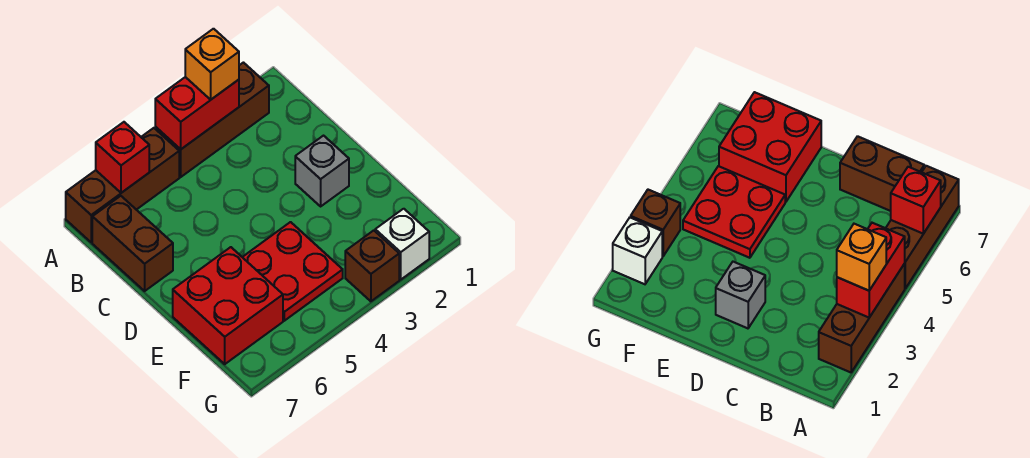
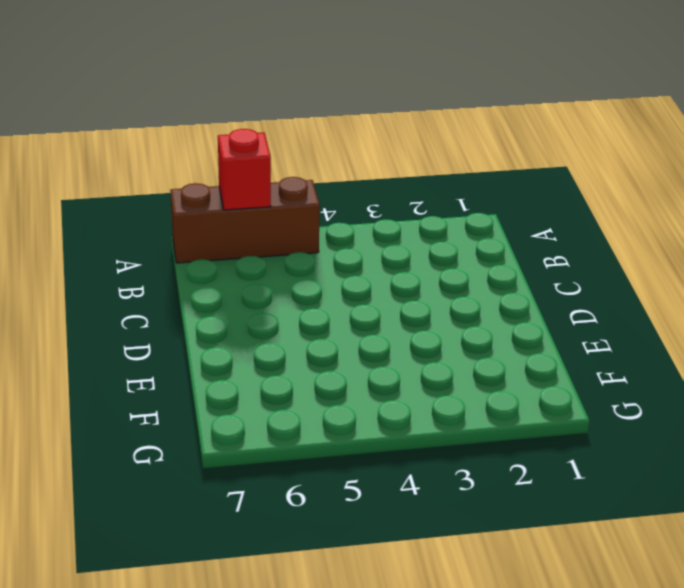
none -> brown 1x3 brick [155,63,269,177]
none -> brown 1x2 brick [92,196,173,291]

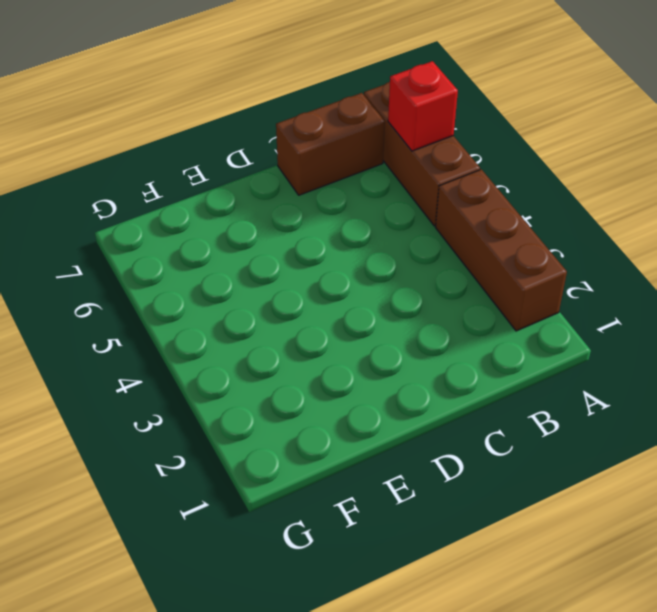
none -> grey 1x1 brick [295,136,349,206]
none -> red 2x2 plate [243,222,343,321]

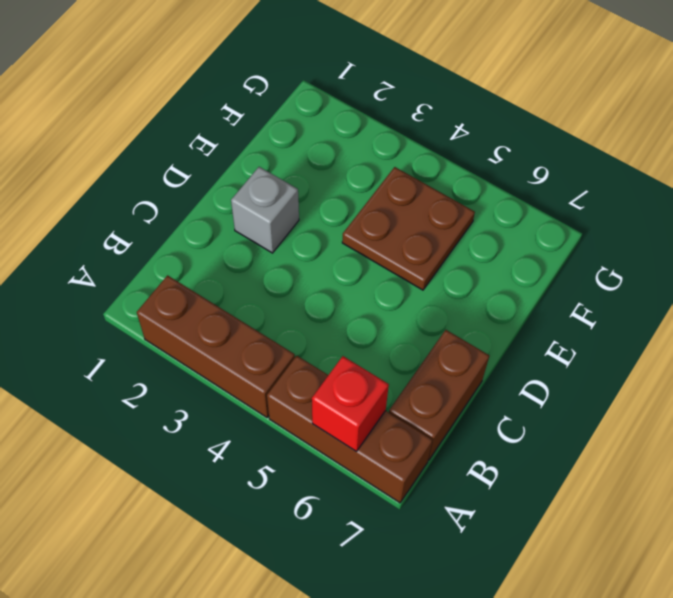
brown 2x2 plate [342,167,475,290] -> red 2x2 plate [243,222,343,321]
none -> red 2x2 brick [173,247,283,364]
none -> white 1x1 brick [375,209,429,279]

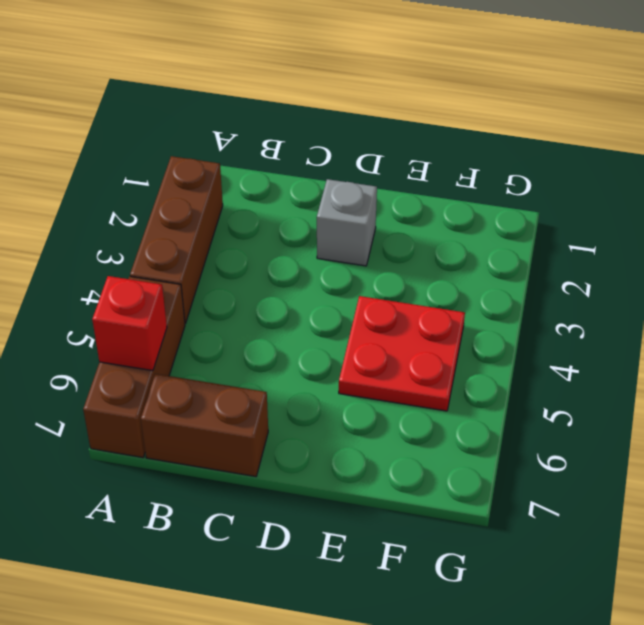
none -> red 2x2 brick [173,247,283,364]
none -> white 1x1 brick [375,209,429,279]

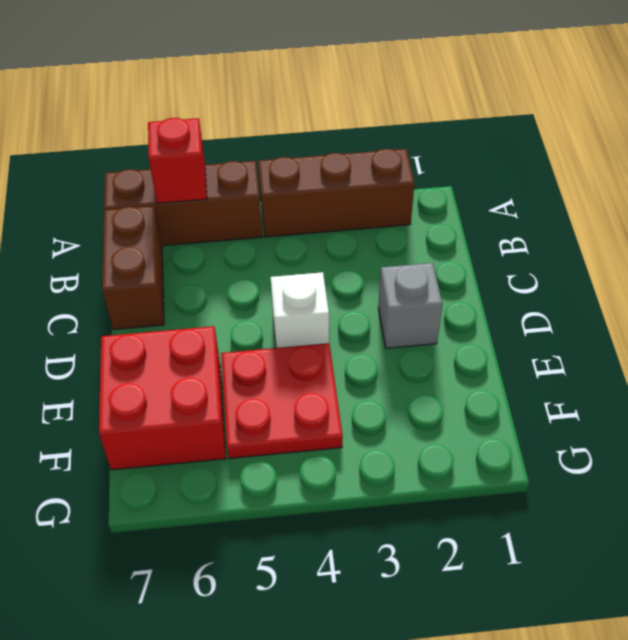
white 1x1 brick [270,272,329,348] -> white 1x1 brick moved to [375,209,429,279]
none -> brown 1x1 brick [345,230,399,301]
none -> red 1x2 brick [155,77,239,149]

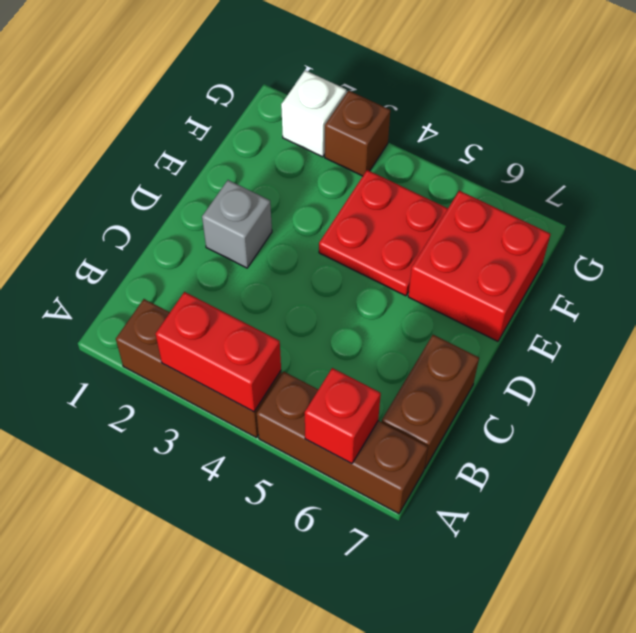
none -> orange 1x1 brick [185,29,239,100]

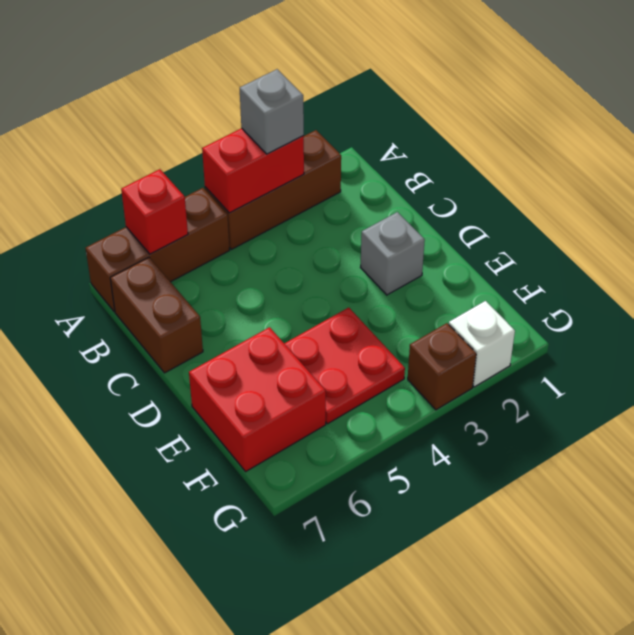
grey 1x1 brick [240,69,304,154] -> orange 1x1 brick [185,29,239,100]

